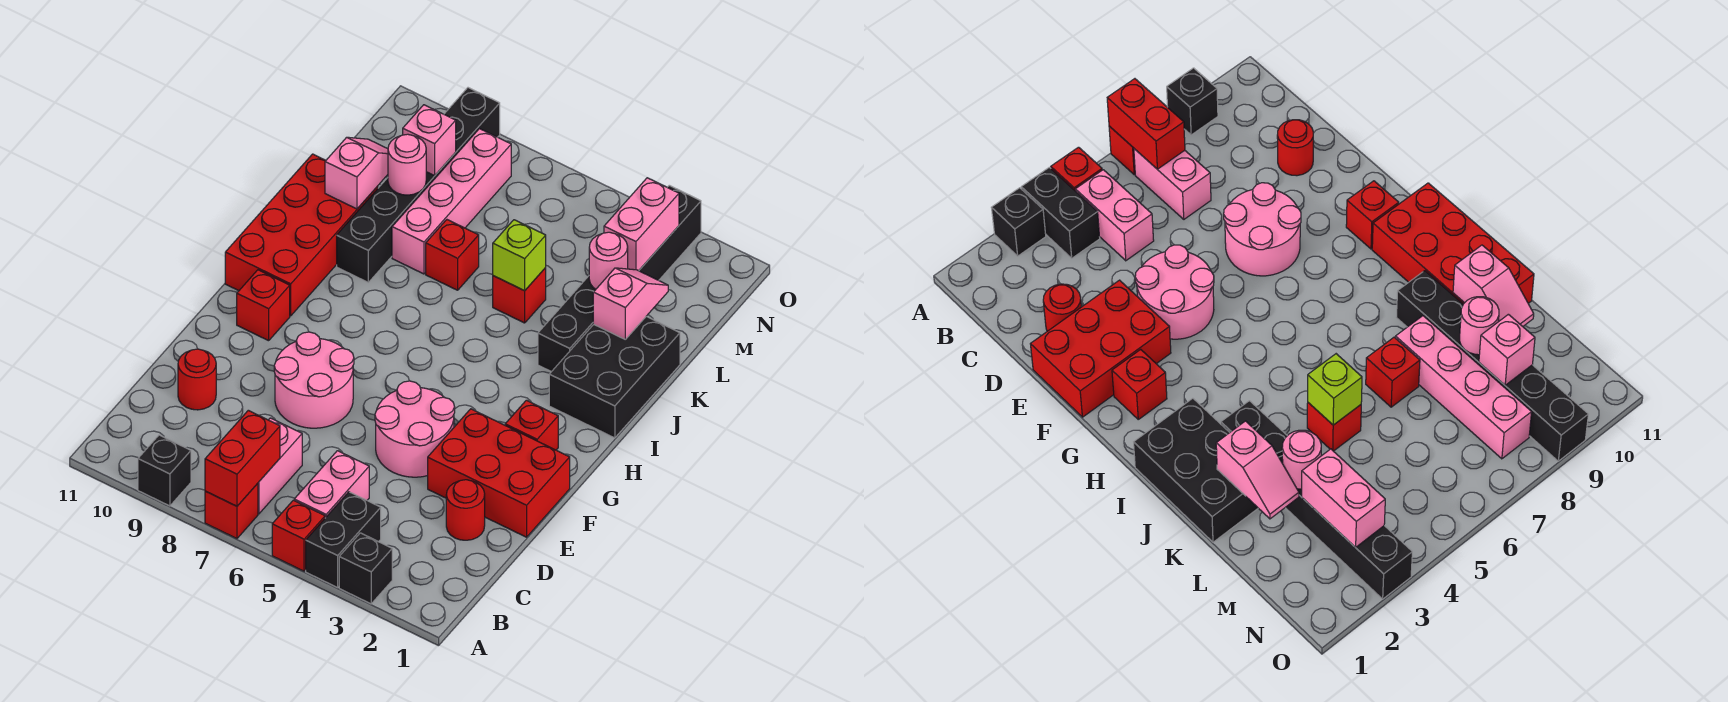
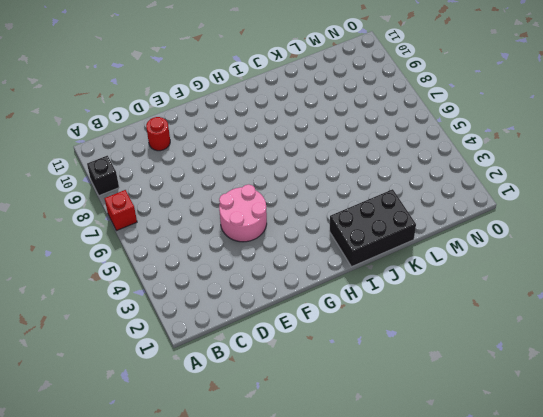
none -> black 1x1 brick [339,533,392,604]
none -> black 1x2 brick [306,492,381,588]
none -> red 1x1 brick [272,500,325,571]

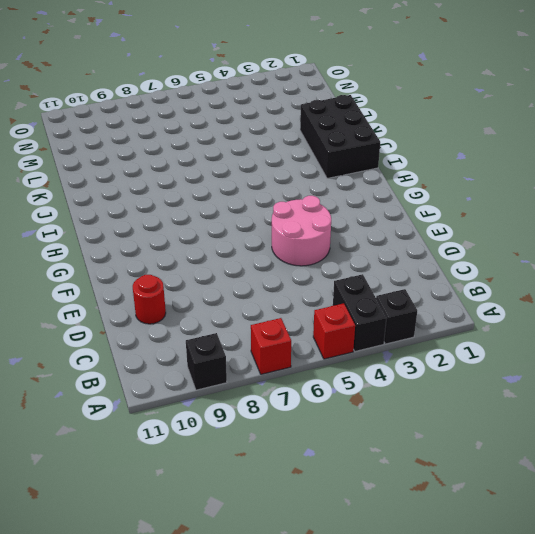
none -> pink 1x2 brick [294,451,369,518]
none -> pink 1x2 brick [258,418,302,514]
none -> red 1x1 round brick [446,480,485,540]

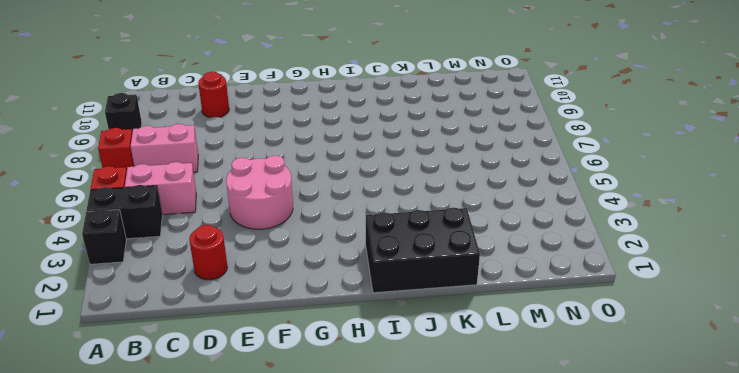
none -> red 2x3 brick [428,409,570,537]
none -> pink 2x2 round brick [274,332,354,428]
none -> red 1x1 brick [505,400,558,450]

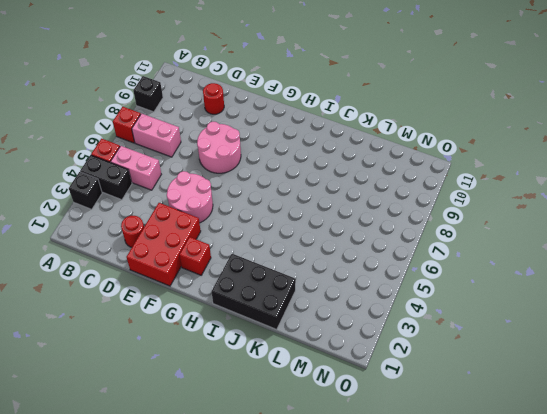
none -> red 1x1 brick [237,270,290,341]
none -> red 2x4 brick [225,154,378,316]
none -> black 1x6 brick [538,185,701,372]

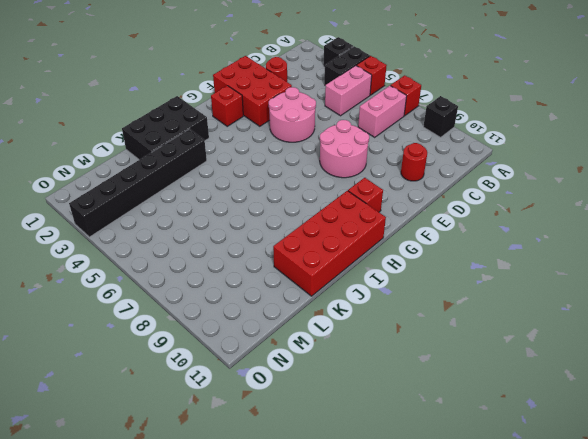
none -> black 1x6 brick [337,88,500,282]
none -> red 1x1 brick [493,268,546,323]
none -> red 1x1 brick [426,220,479,290]

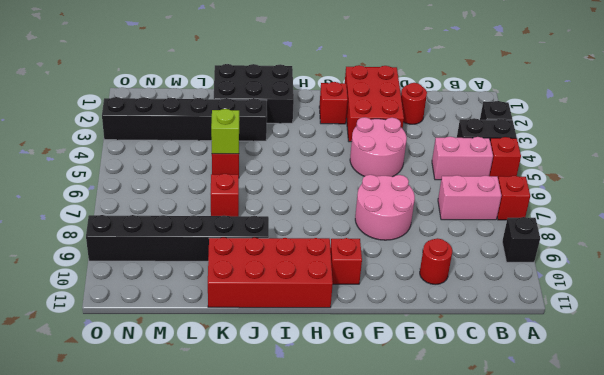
none -> pink 1x4 brick [392,129,511,274]
none -> red 1x2 brick [205,410,280,506]
none -> pink 1x2 slope [593,268,668,339]

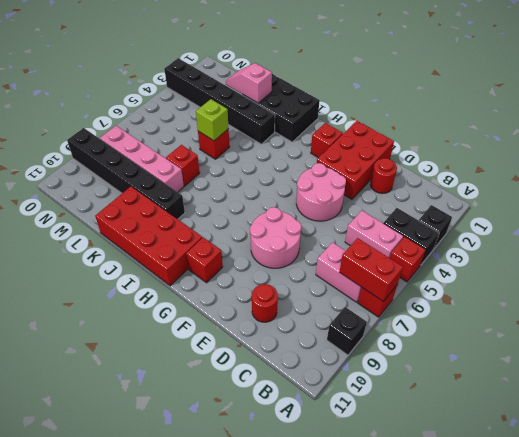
none -> pink 1x2 slope [325,137,388,209]
none -> pink 1x1 round brick [589,232,628,289]
none -> pink 1x1 round brick [388,134,426,195]

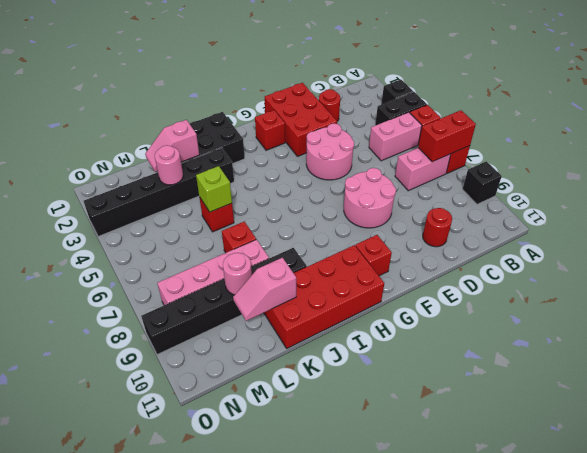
none -> pink 1x2 brick [604,178,679,271]
none -> pink 1x1 brick [403,105,456,176]

